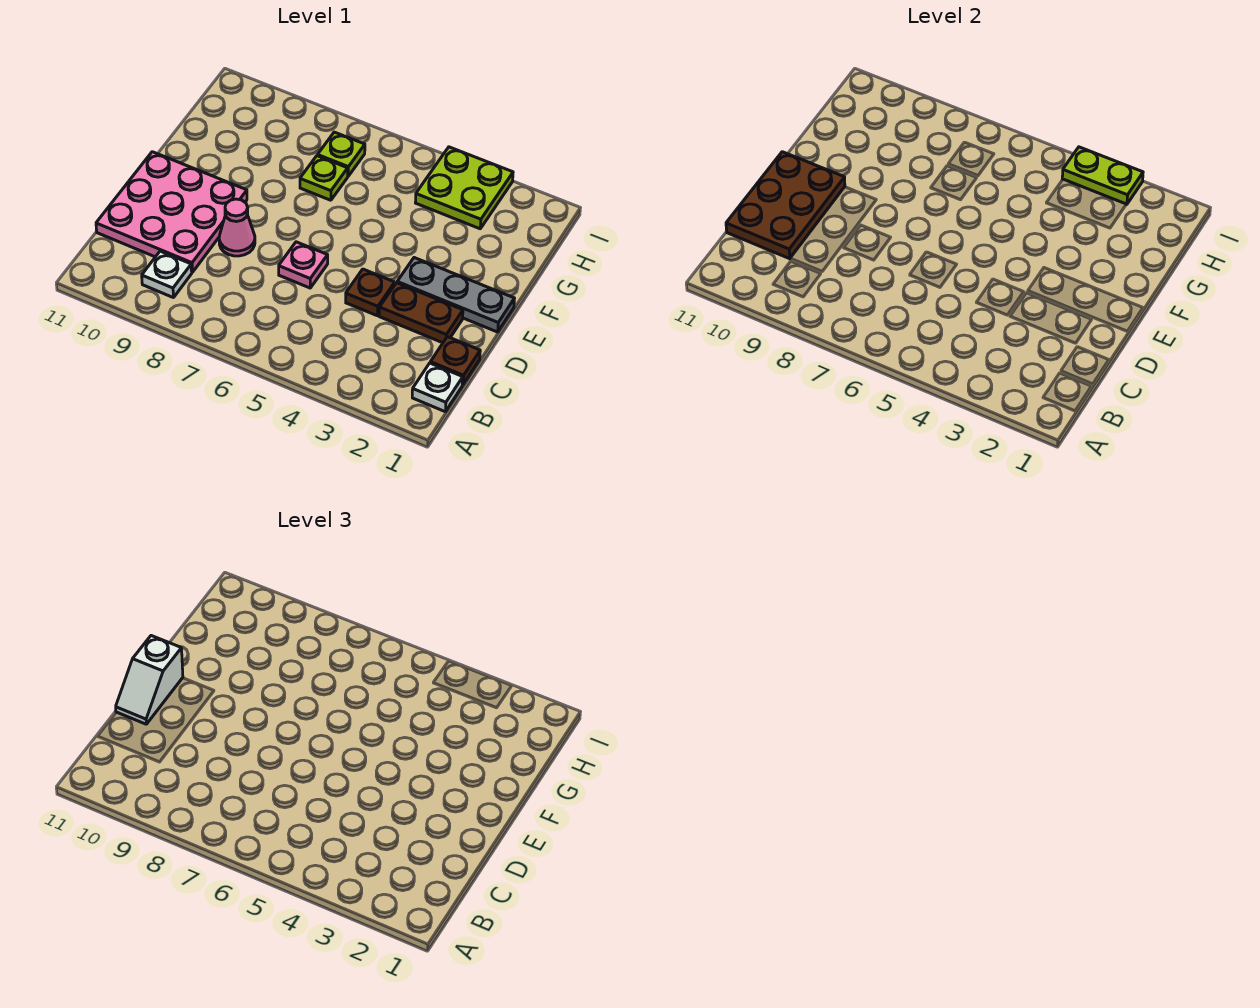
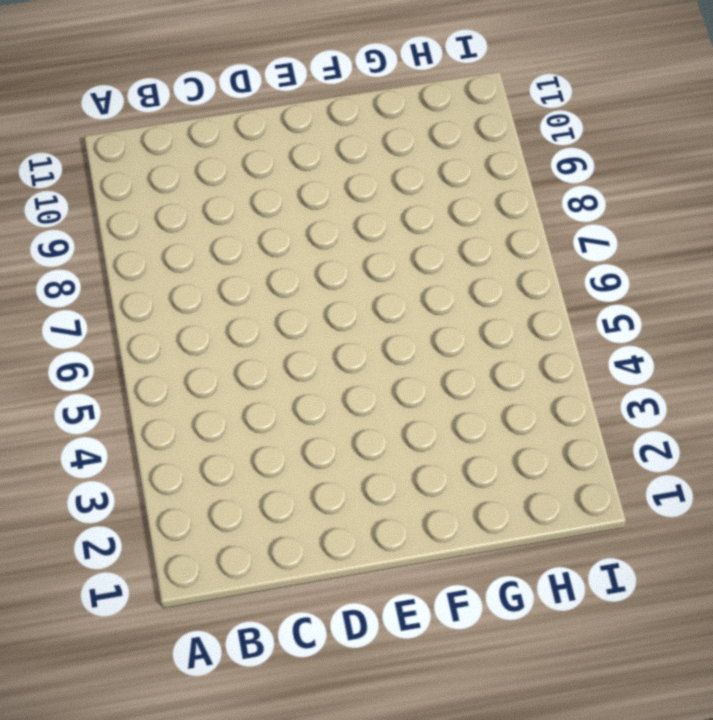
none -> white 1x1 plate [412,363,463,411]
none -> white 1x1 plate [142,251,192,298]
none -> brown 1x1 plate [430,337,480,385]

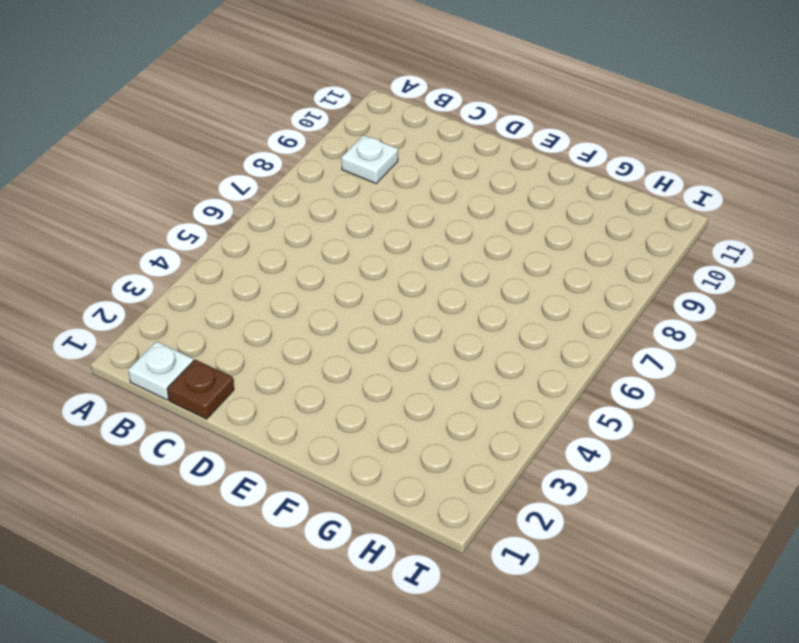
none -> pink 3x3 plate [96,152,247,272]
none -> brown 1x2 plate [379,283,463,343]
none -> brown 1x1 plate [346,269,395,316]

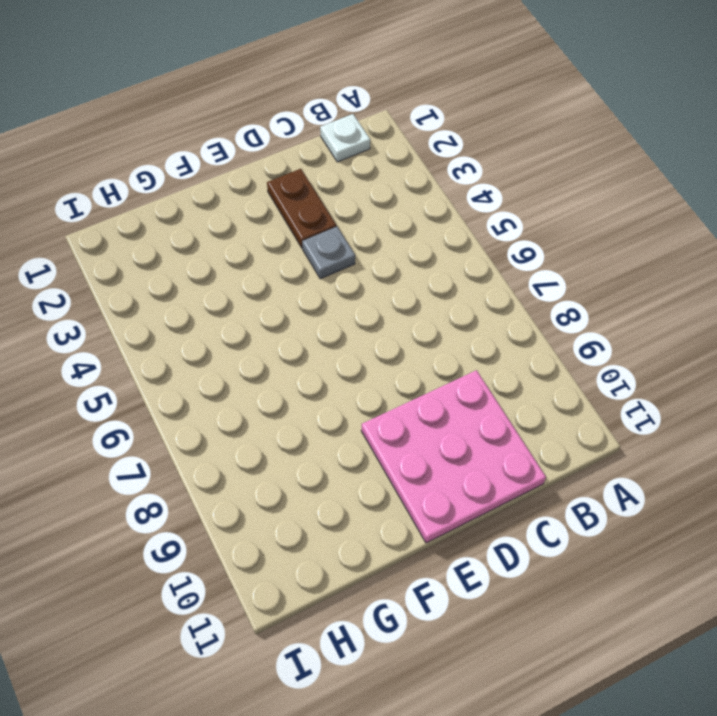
grey 1x1 plate [302,226,355,279] -> brown 1x1 plate [346,269,395,316]
none -> white 1x1 plate [142,251,192,298]
none -> brown 1x1 plate [430,337,480,385]
none -> pink 1x1 plate [279,242,328,288]

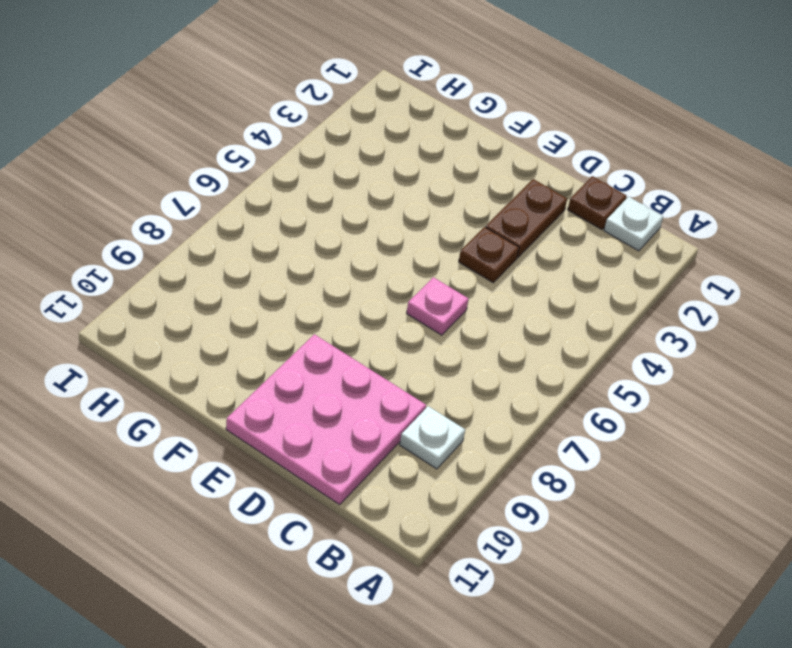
none -> pink 1x1 cone [219,199,255,256]
none -> grey 1x3 plate [397,258,514,332]
none -> lime 1x1 plate [300,156,348,200]

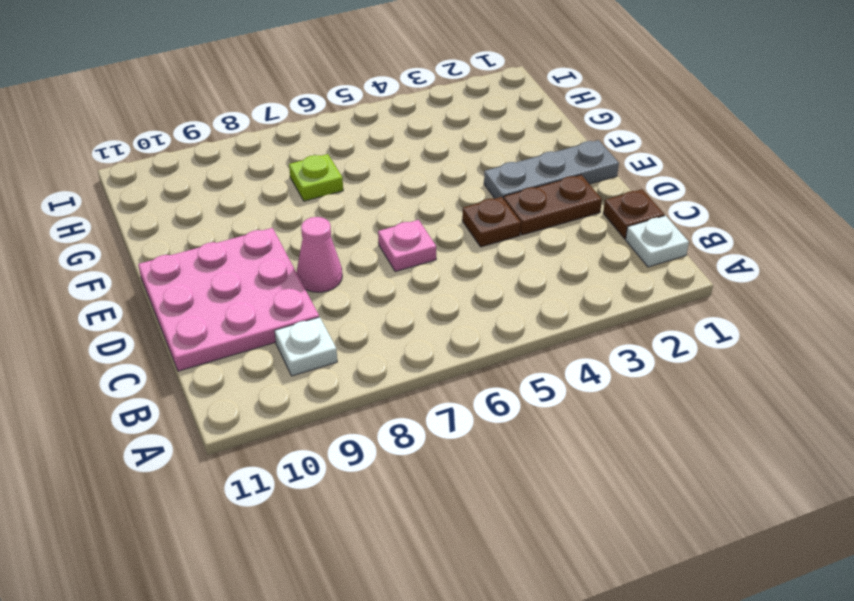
none -> lime 2x2 plate [415,147,513,229]
none -> lime 1x1 plate [318,132,365,176]
none -> brown 2x3 plate [726,152,845,259]

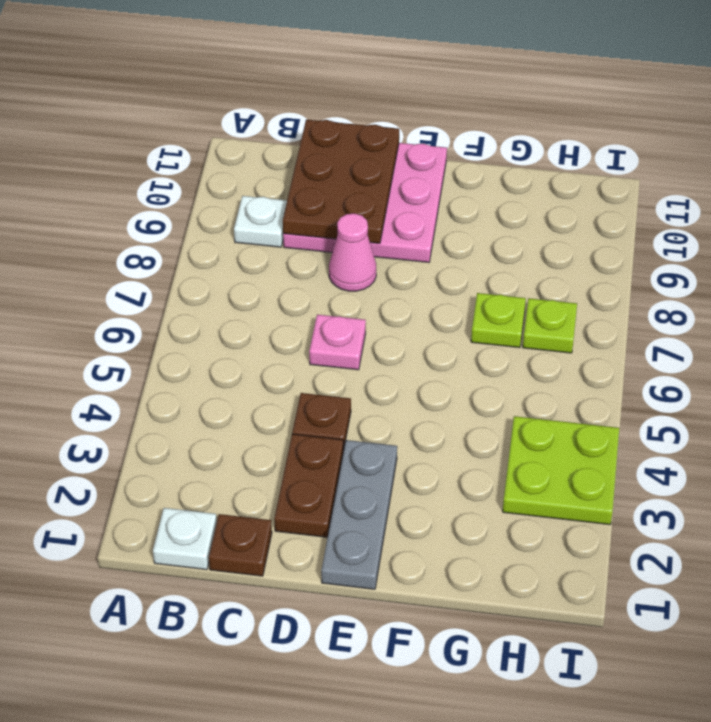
brown 2x3 plate [283,120,399,243] -> brown 2x3 plate turned to [726,152,845,259]
none -> lime 1x2 plate [1062,147,1143,204]
none -> white 1x2 slope [116,636,183,724]

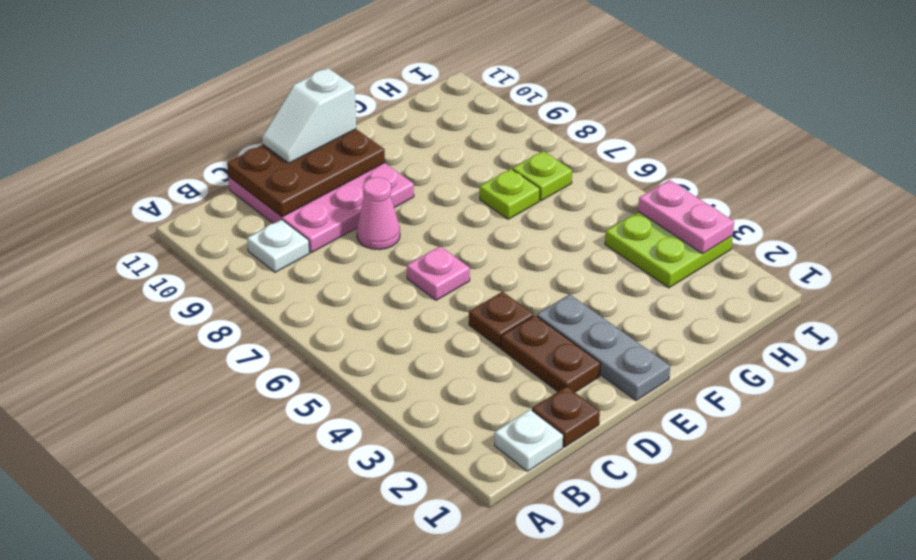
pink 1x2 plate [638,180,734,254] -> lime 1x2 plate [1062,147,1143,204]

